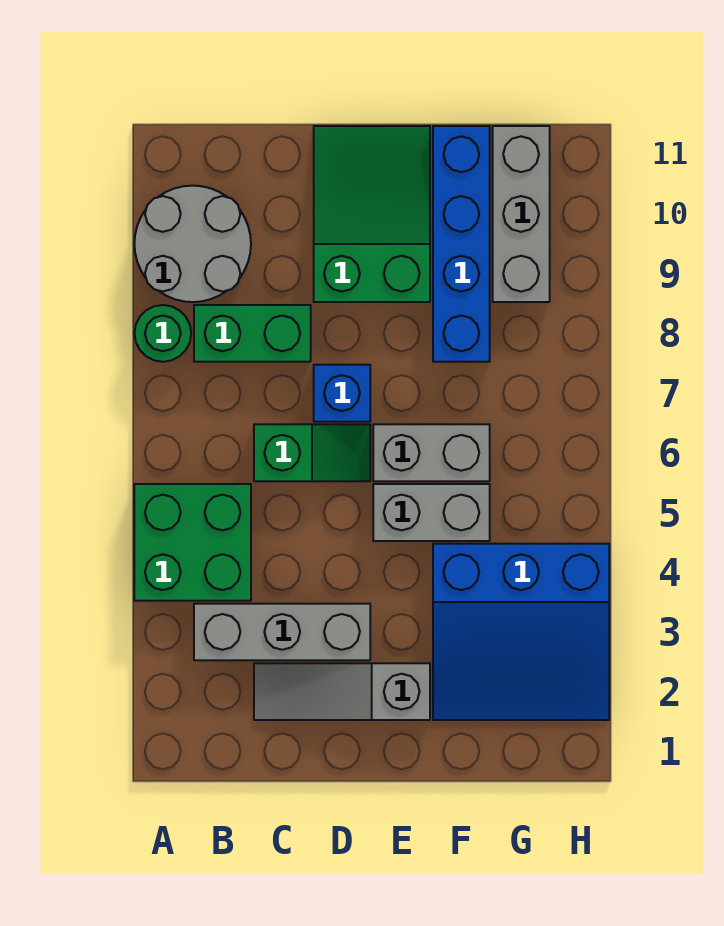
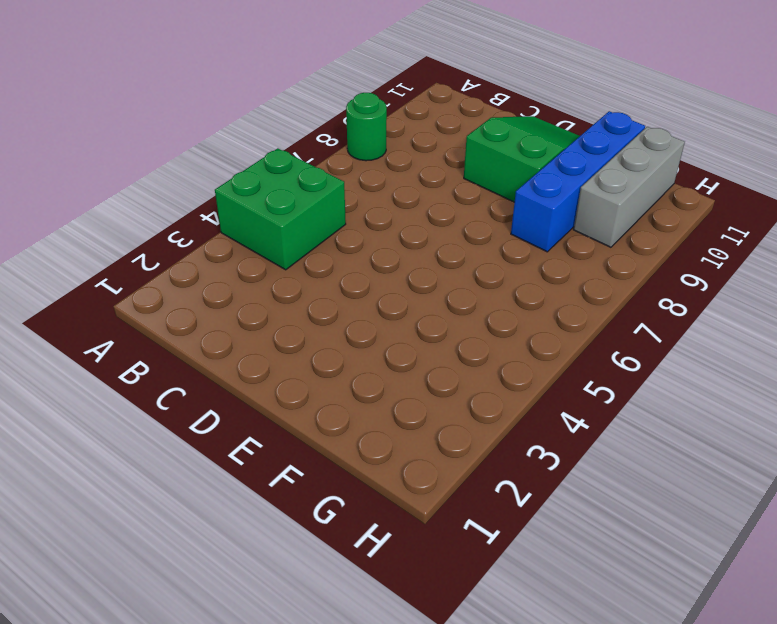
none -> grey 2x2 round brick [134,186,251,302]
none -> grey 1x3 brick [194,604,370,660]
none -> green 1x2 brick [194,305,311,362]

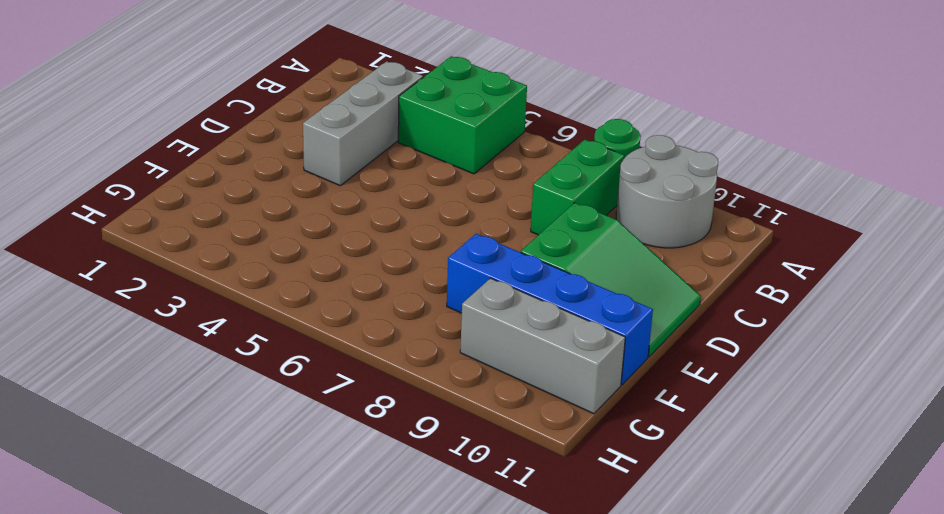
none -> grey 1x3 slope [254,663,430,720]
none -> green 1x2 slope [254,424,370,481]
none -> blue 1x1 brick [314,365,370,422]

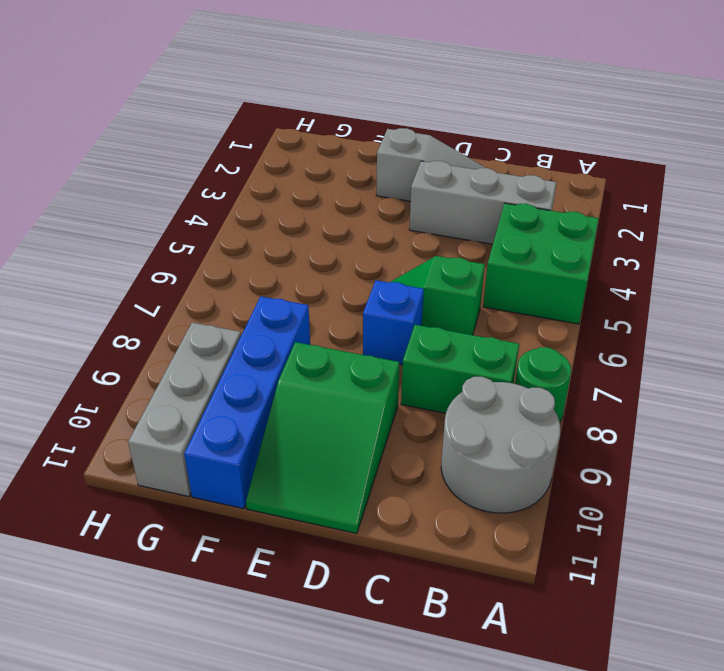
none -> grey 1x2 brick [373,484,490,541]
none -> grey 1x2 brick [373,424,490,481]
none -> blue 3x3 slope [433,544,609,720]

